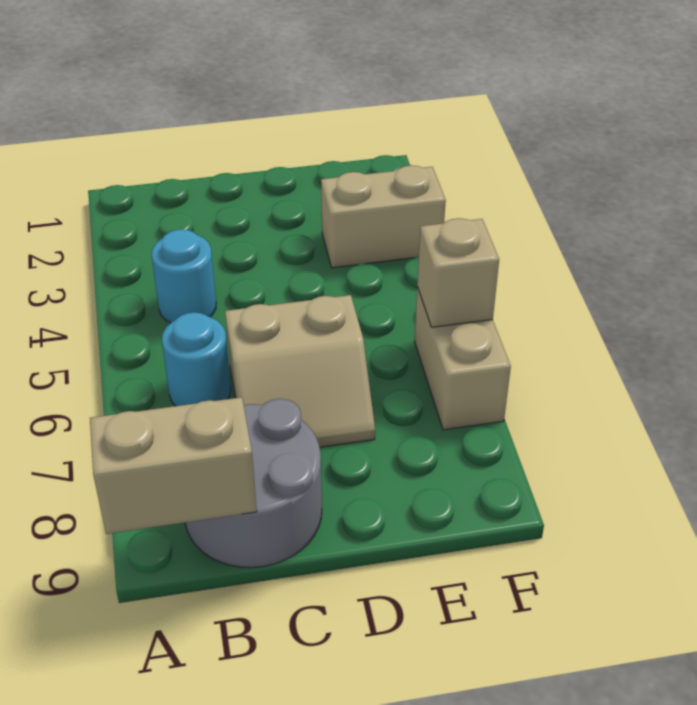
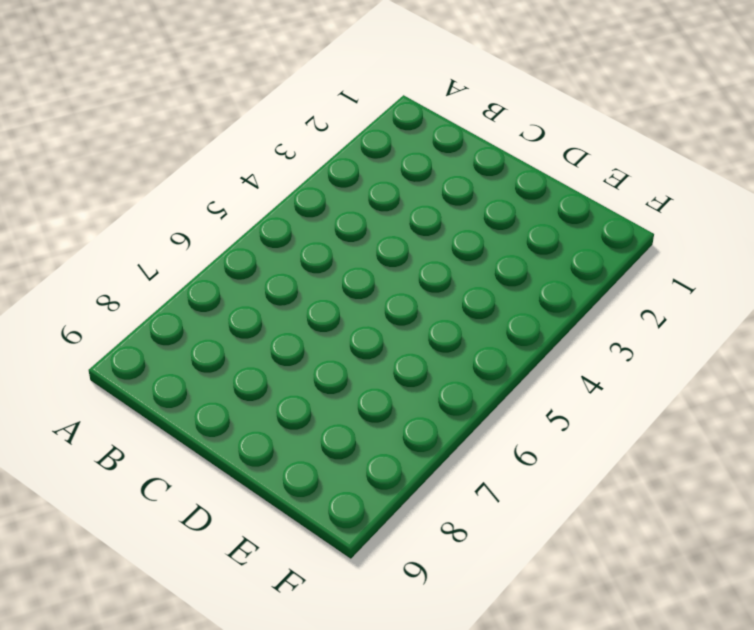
none -> cyan 1x1 round brick [152,229,216,323]
none -> cyan 1x1 round brick [162,312,231,406]

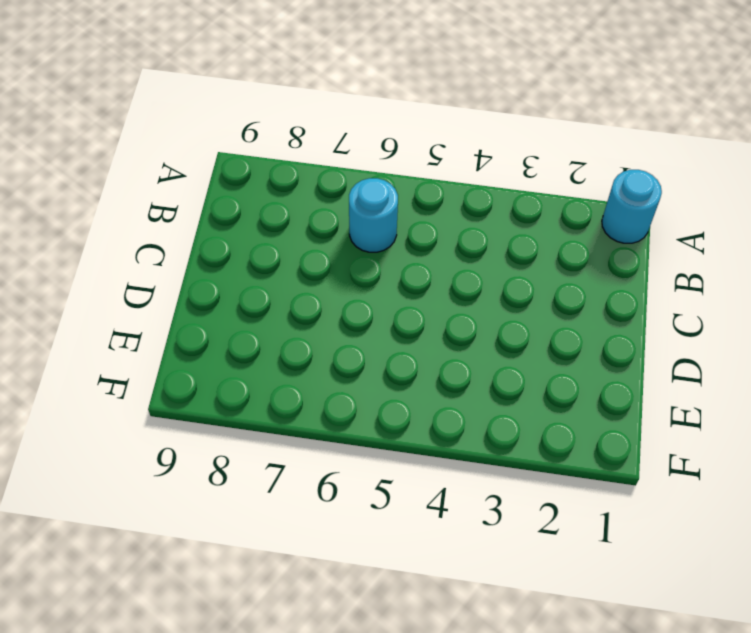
cyan 1x1 round brick [602,170,662,243] -> cyan 1x1 round brick moved to [152,229,216,323]
none -> grey 2x2 round brick [185,399,322,568]
none -> tan 2x2 slope [225,295,375,447]

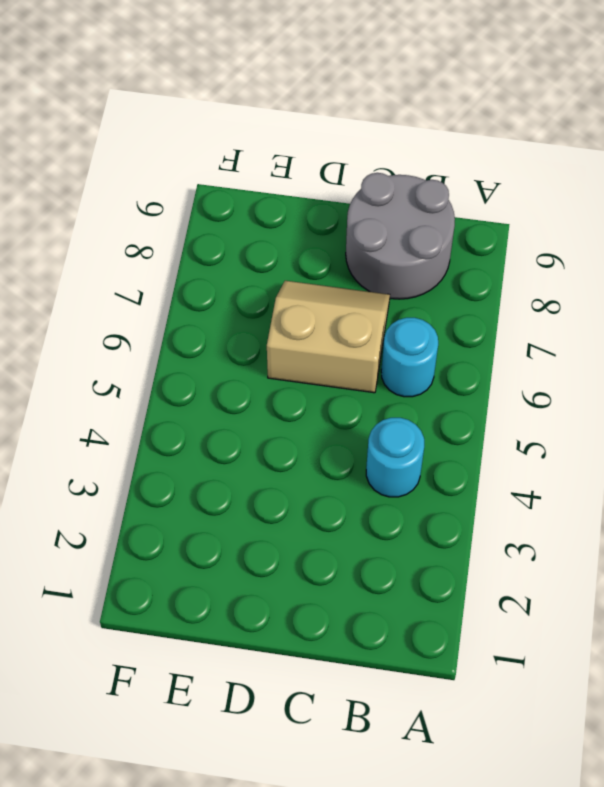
none -> tan 1x2 brick [321,165,446,268]
none -> tan 1x2 brick [415,288,511,430]

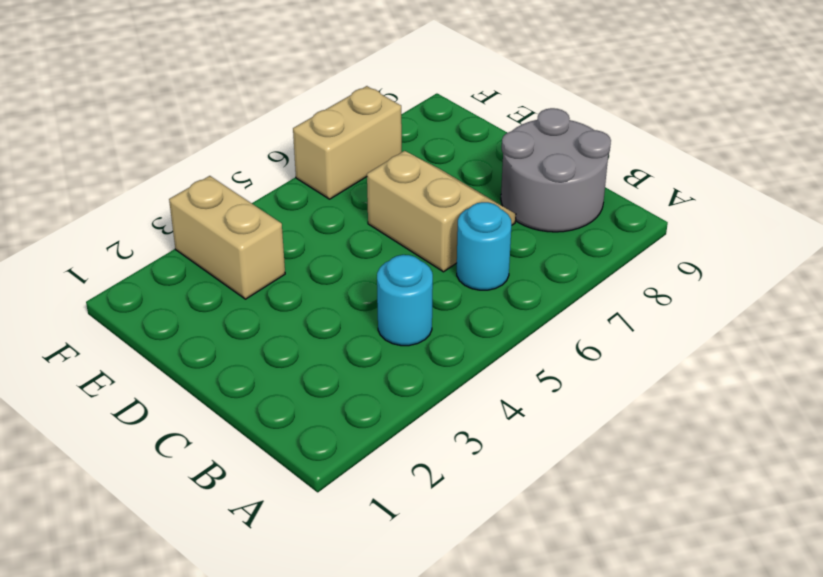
none -> tan 1x2 brick [90,397,257,534]
none -> tan 1x1 brick [417,218,499,327]

